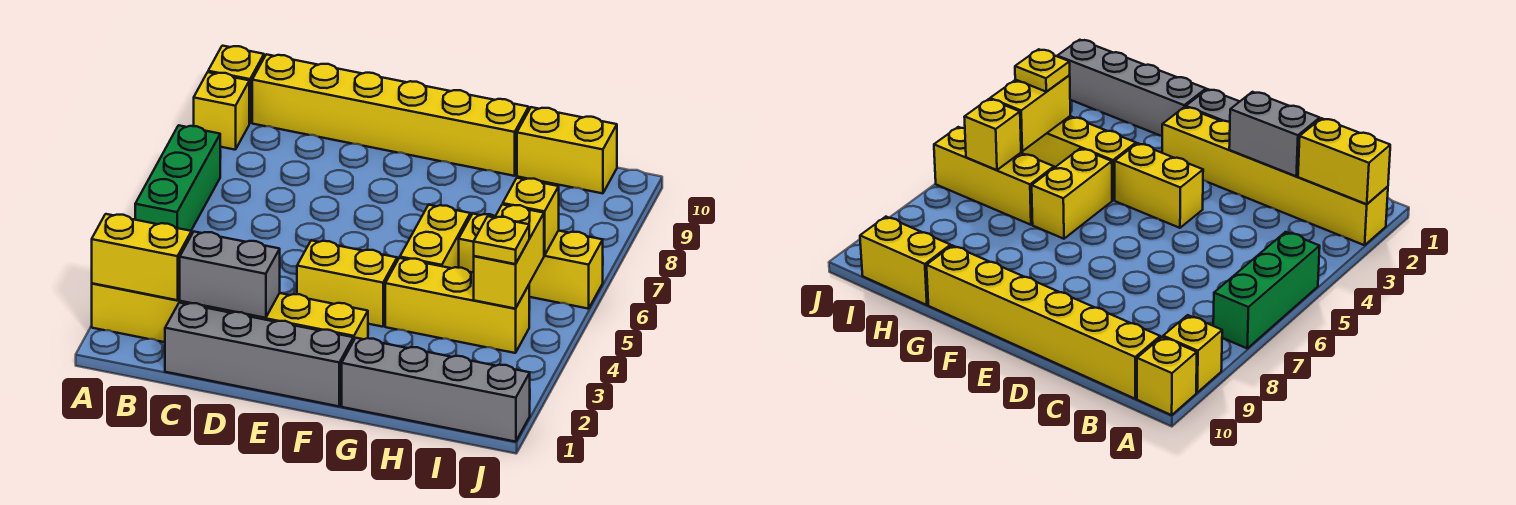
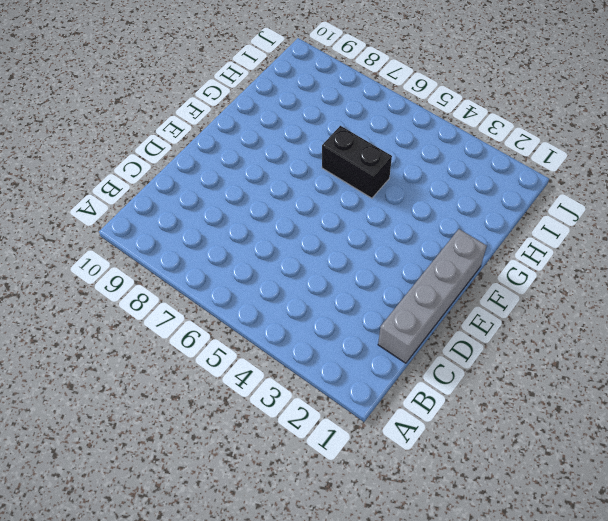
black 1x2 brick [322,126,392,198] -> yellow 1x2 brick [400,205,470,268]
none -> yellow 1x6 brick [92,283,368,342]
none -> green 1x3 brick [135,125,220,231]
none -> yellow 1x1 brick [194,72,249,150]

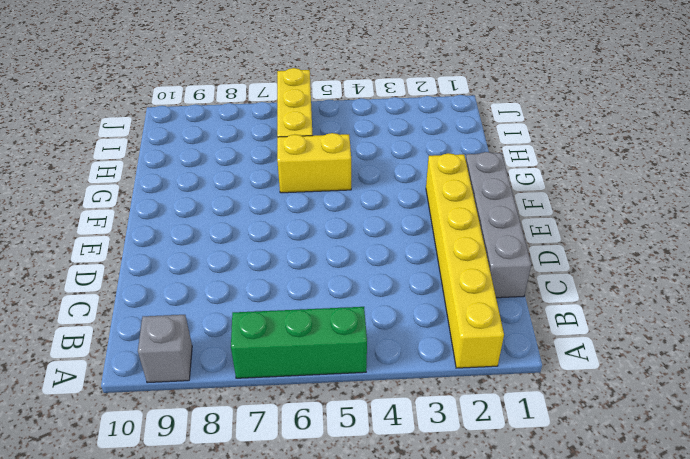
grey 1x1 brick [138,315,192,383] -> yellow 1x1 brick [194,72,249,150]
none -> yellow 1x1 brick [208,46,264,123]
none -> yellow 1x6 brick [252,54,529,176]
none -> yellow 1x2 brick [297,240,397,327]

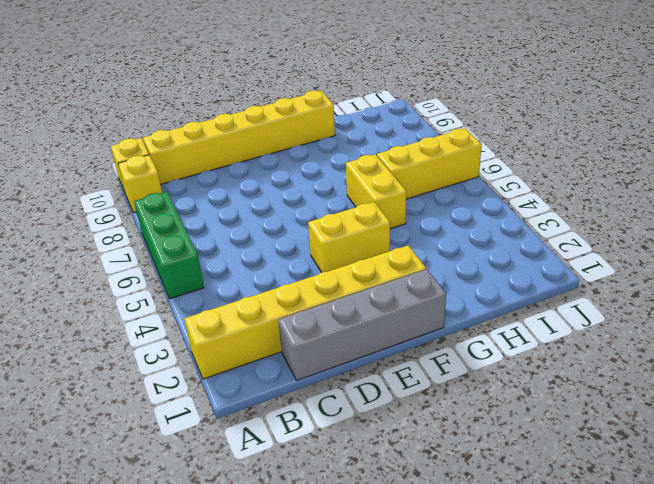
none -> grey 1x4 brick [342,338,530,442]
none -> yellow 1x3 brick [385,258,529,353]
none -> yellow 1x2 brick [517,107,617,193]

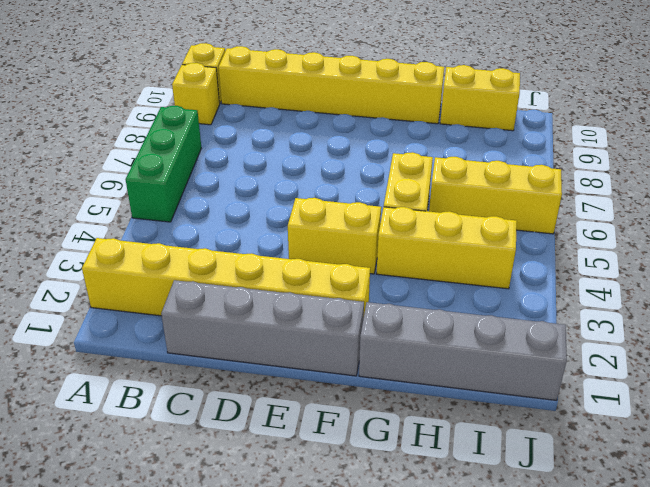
none -> yellow 1x2 brick [92,214,192,300]
none -> grey 1x2 brick [180,232,280,318]
none -> yellow 1x2 brick [474,204,544,309]

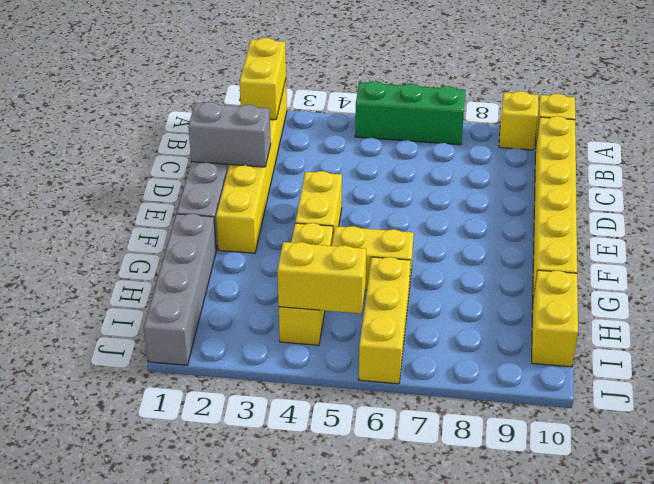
grey 1x2 brick [188,102,271,167] -> grey 1x2 brick turned to [180,232,280,318]
none -> yellow 1x1 brick [503,178,559,255]
none -> yellow 1x1 plate [474,216,529,264]

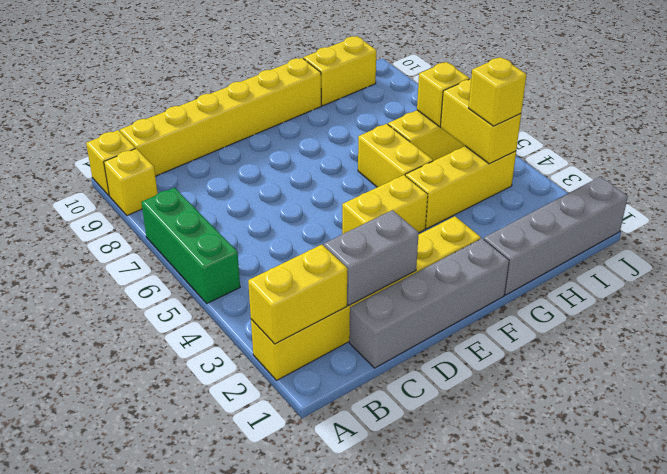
yellow 1x1 brick [469,57,527,126] -> yellow 1x1 plate [474,216,529,264]

